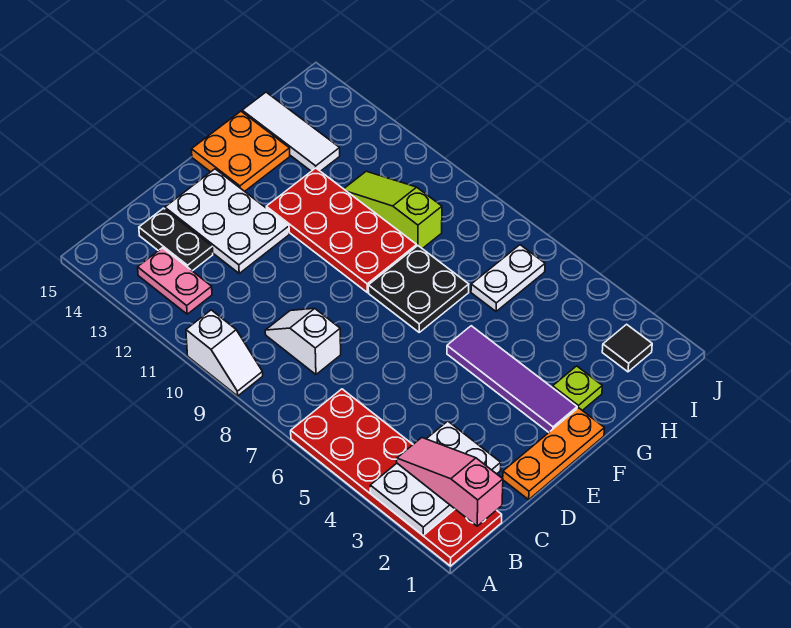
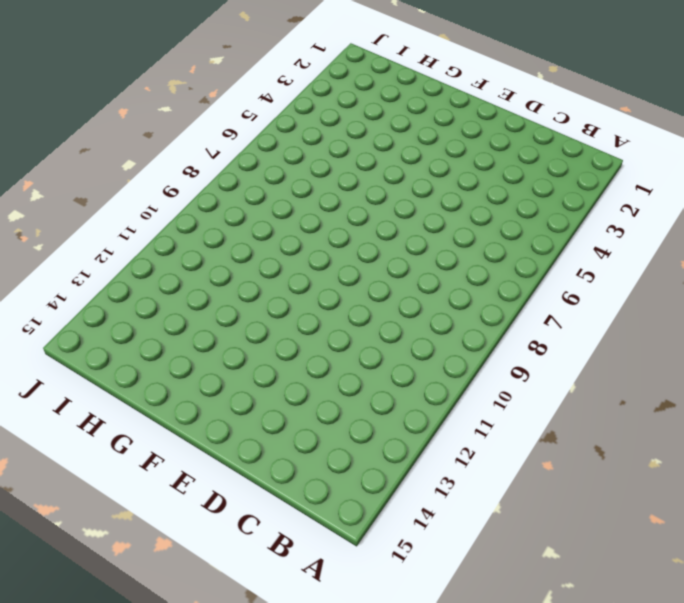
none -> red 2x6 plate [291,389,502,566]
none -> white 1x2 slope [186,310,263,396]
none -> pink 1x2 plate [138,248,212,314]

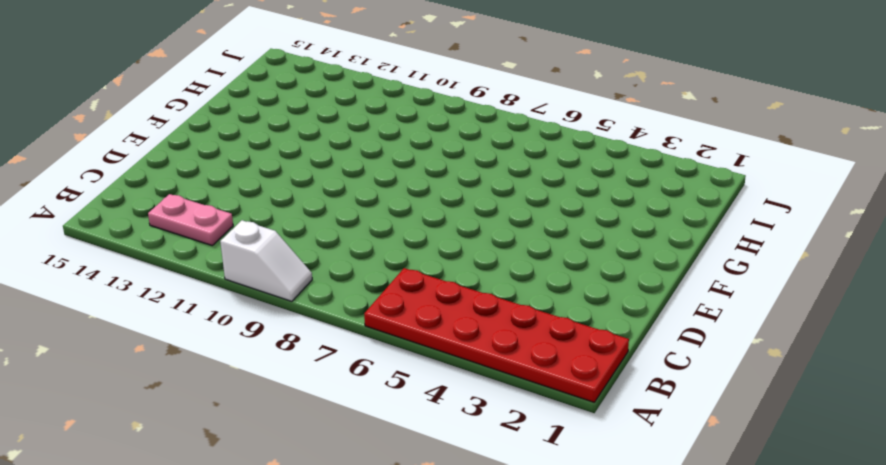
none -> white 1x2 slope [265,308,341,374]
none -> black 1x2 plate [139,208,213,271]
none -> orange 1x3 plate [503,408,604,500]

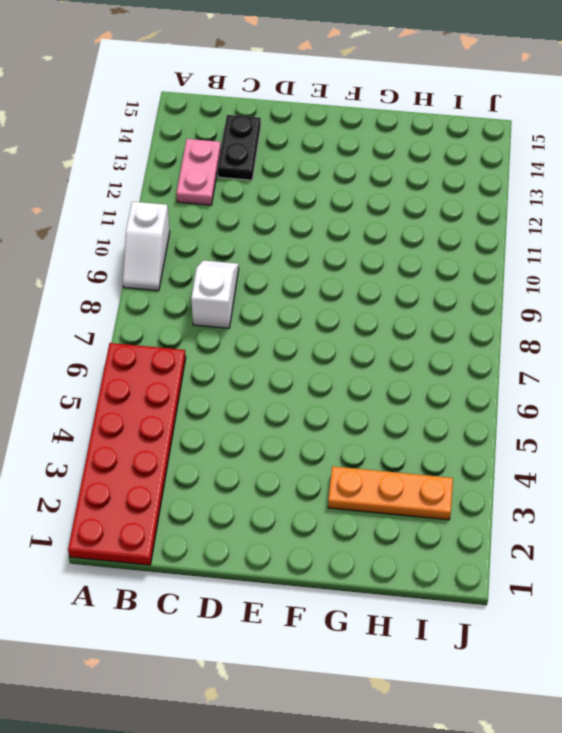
orange 1x3 plate [328,466,453,520] -> orange 1x3 plate moved to [503,408,604,500]
none -> white 2x3 plate [165,169,289,273]
none -> purple 1x4 tile [447,326,577,432]
none -> black 2x2 plate [368,246,469,332]

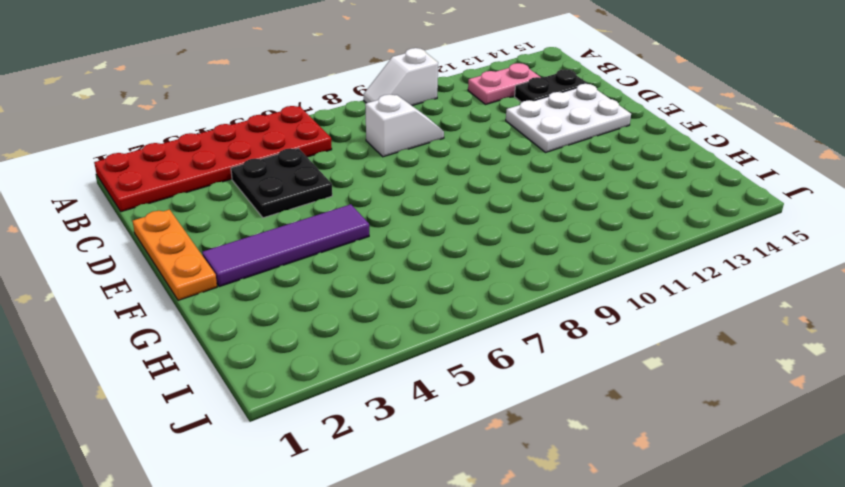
black 2x2 plate [231,148,332,218] -> black 2x2 plate moved to [368,246,469,332]
none -> red 2x4 plate [266,168,417,292]
none -> orange 2x2 plate [192,111,290,191]
none -> lime 1x1 plate [553,366,602,410]

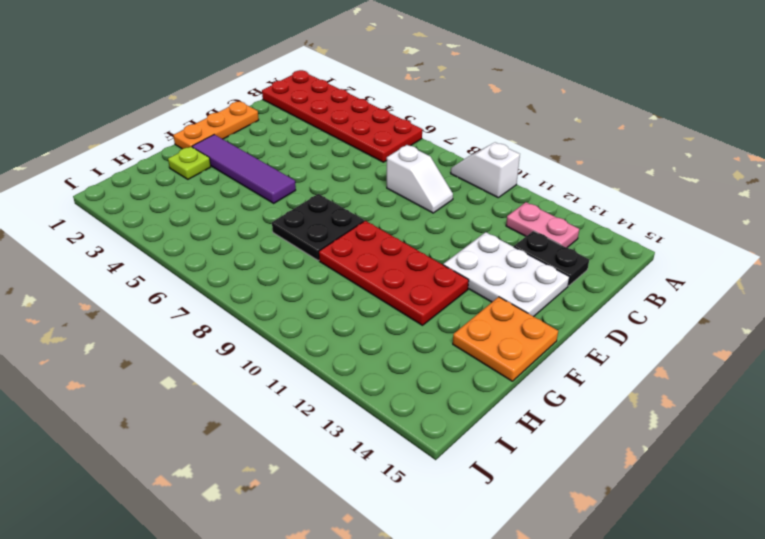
none -> white 1x2 plate [471,245,545,311]
none -> lime 1x3 slope [344,171,442,249]
none -> white 1x3 tile [242,92,340,171]

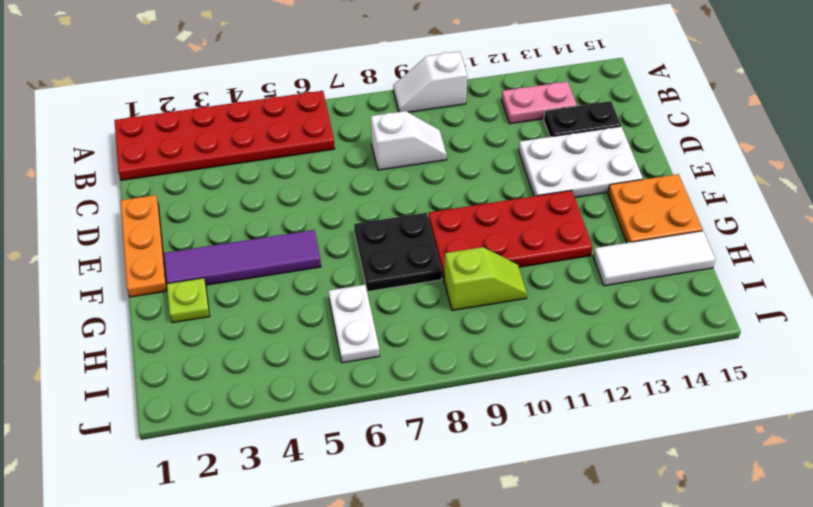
lime 1x2 slope [444,247,527,311] -> lime 1x3 slope [344,171,442,249]
none -> black 1x1 tile [602,324,652,372]
none -> white 2x3 plate [370,421,501,535]
none -> pink 1x3 slope [397,438,503,526]

